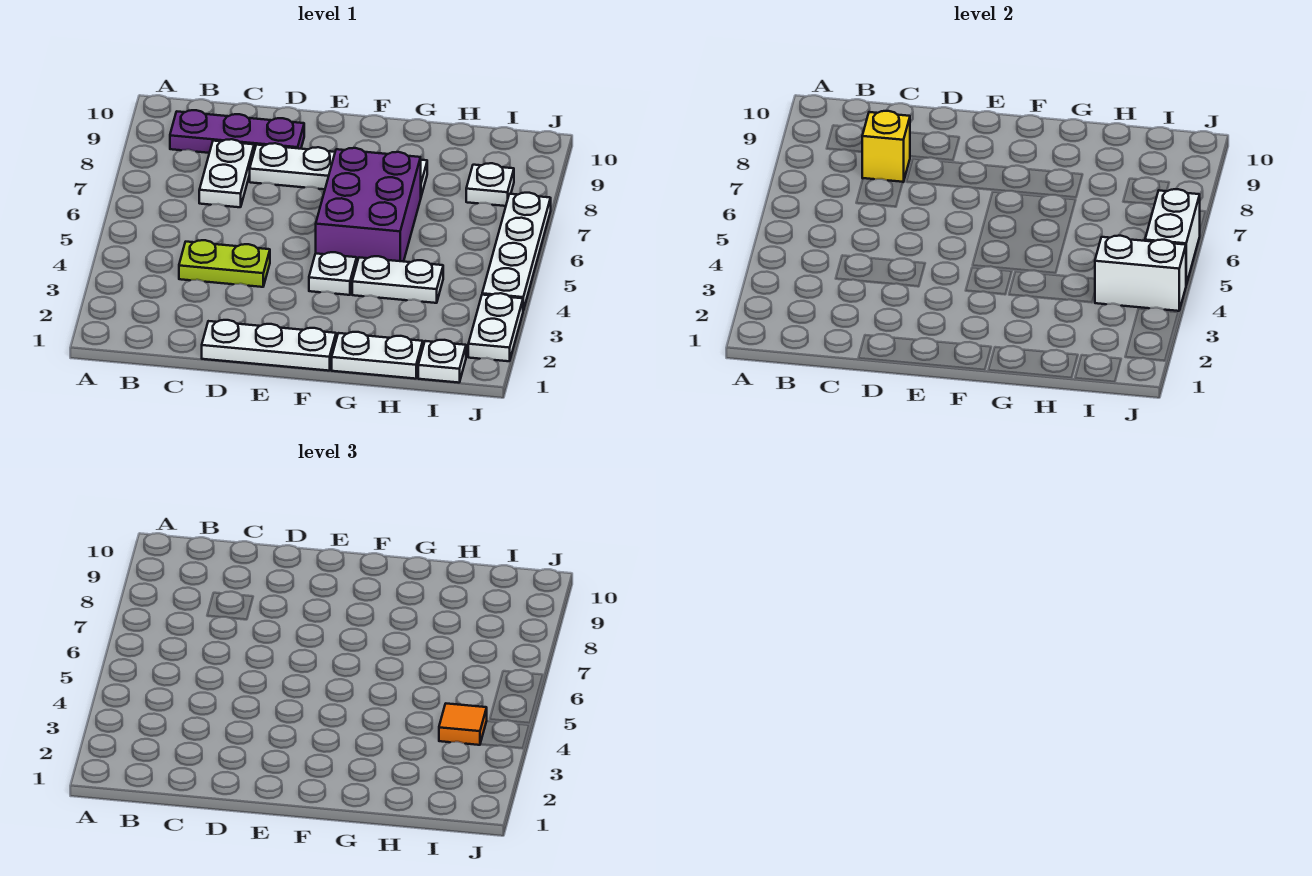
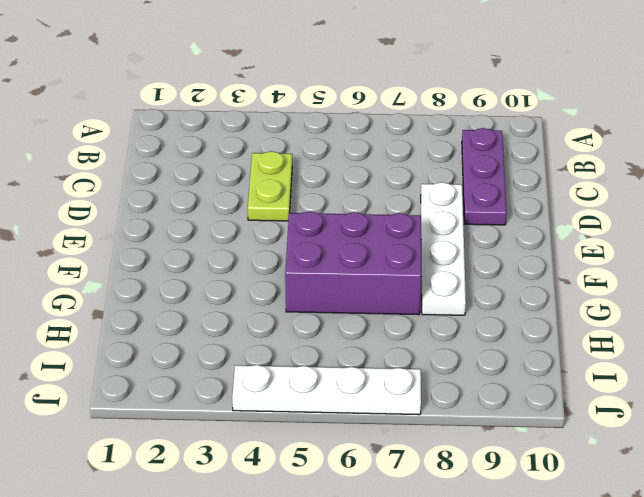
none -> white 1x2 plate [199,139,254,207]
none -> white 1x3 plate [202,320,336,371]
none -> white 1x1 plate [309,252,357,295]

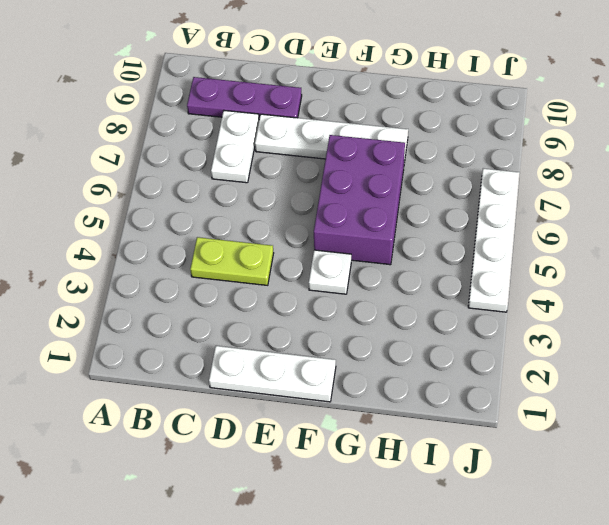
none -> white 1x2 plate [332,332,423,379]
none -> white 1x2 plate [352,256,443,303]
none -> white 1x1 plate [418,340,466,383]

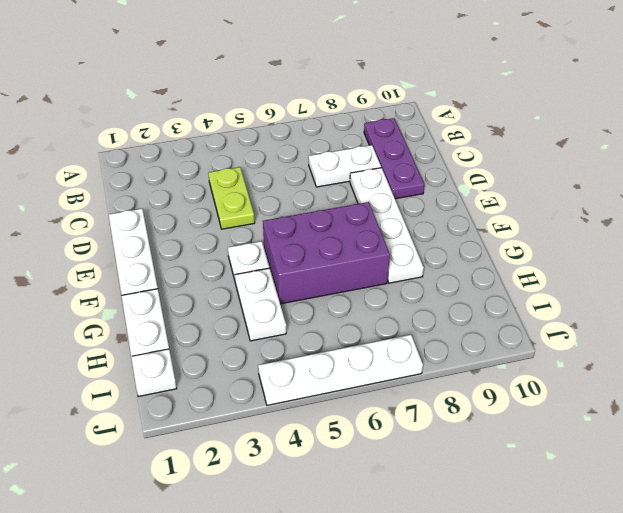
none -> white 1x1 plate [466,163,514,206]
none -> white 1x2 plate [468,293,523,361]
none -> yellow 1x1 brick [862,111,910,182]

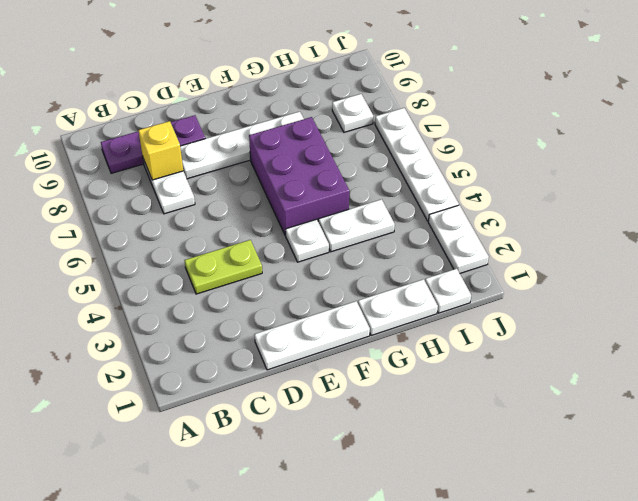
none -> white 1x2 brick [1095,235,1186,311]
none -> white 1x2 brick [1145,189,1200,285]
none -> orange 1x1 tile [439,704,487,745]

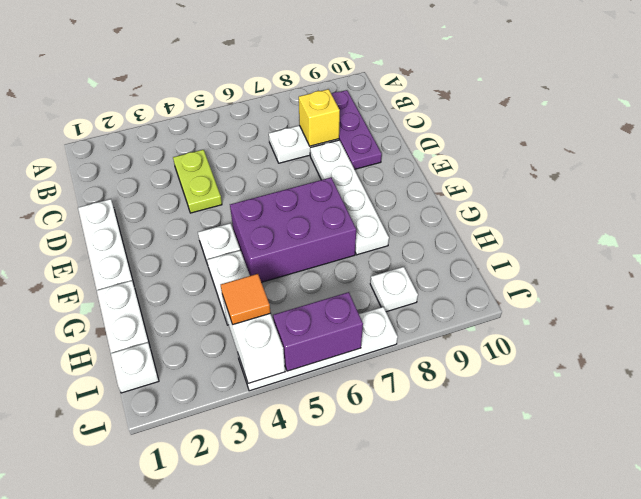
purple 1x2 brick [273,292,363,371] -> white 1x2 brick [1145,189,1200,285]
none -> white 1x2 plate [468,293,523,361]

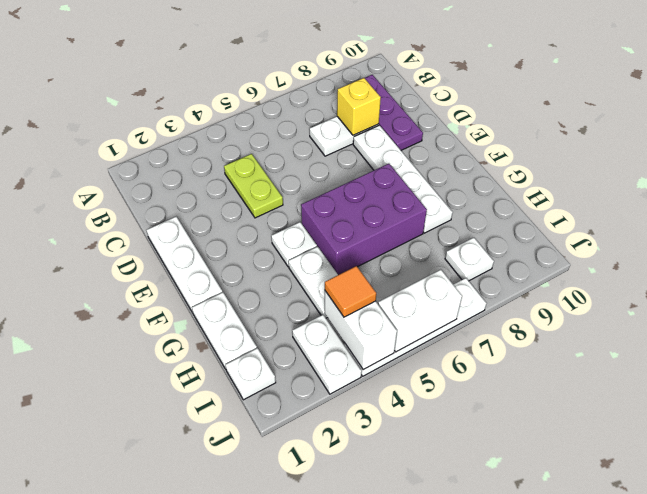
white 1x2 plate [292,315,362,394] -> white 1x2 plate turned to [468,293,523,361]

